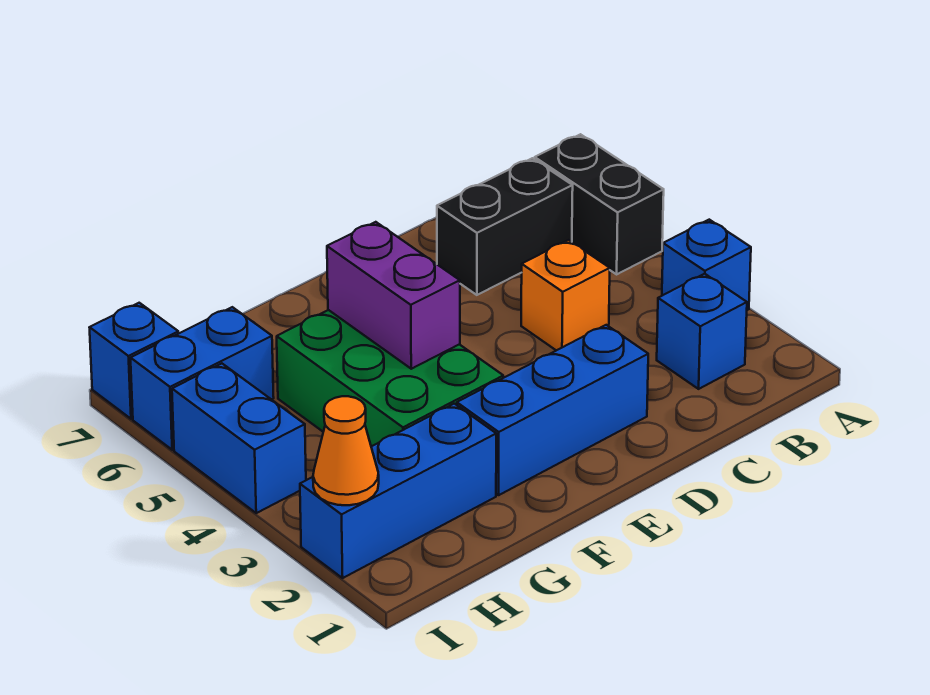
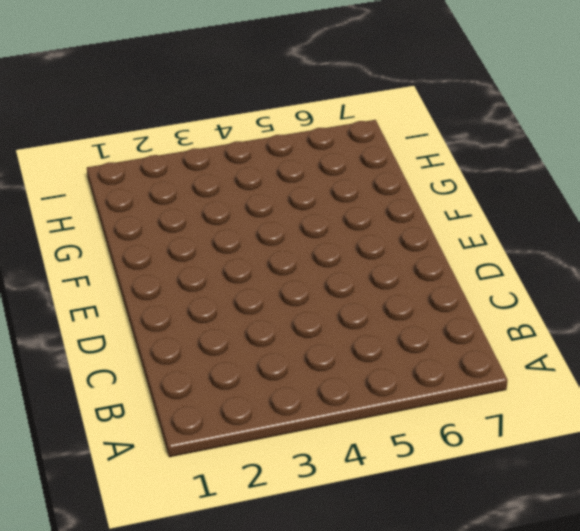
none -> blue 1x1 brick [662,220,751,310]
none -> black 1x2 brick [535,134,664,274]
none -> blue 1x1 brick [657,274,747,389]

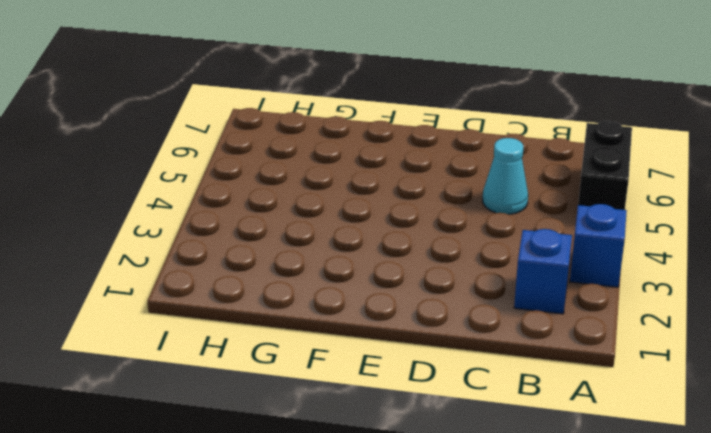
cyan 1x1 cone [483,138,528,214] -> none
none -> black 1x2 brick [437,158,573,295]
none -> orange 1x1 brick [521,240,610,350]
none -> blue 1x3 brick [457,325,648,495]

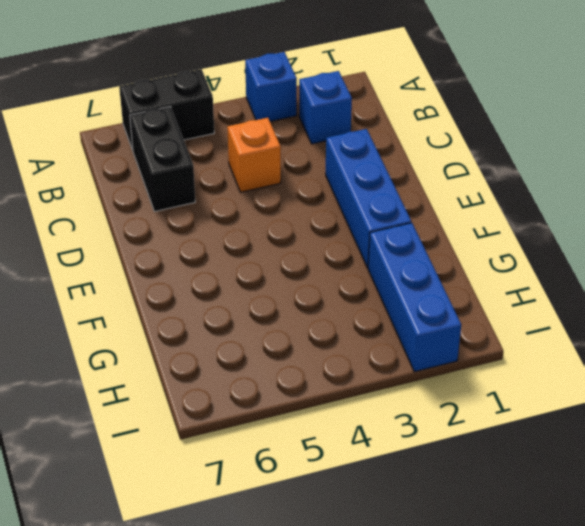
none -> green 2x3 brick [277,310,503,446]
none -> blue 1x2 brick [131,307,274,450]
none -> blue 1x2 brick [172,364,306,513]

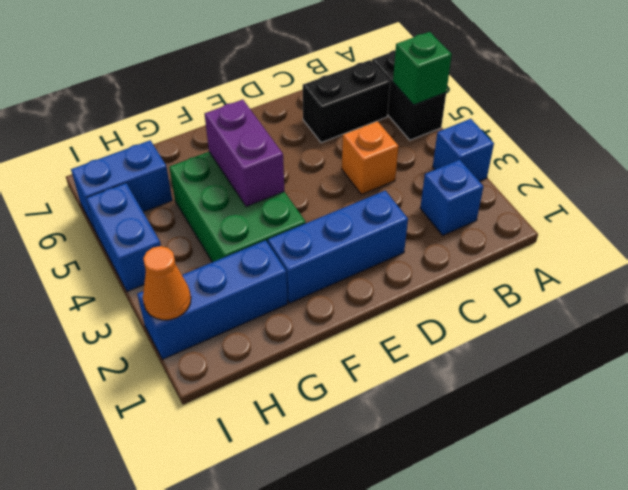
green 1x1 brick [393,32,452,105] -> none
none -> blue 1x1 brick [89,303,179,419]

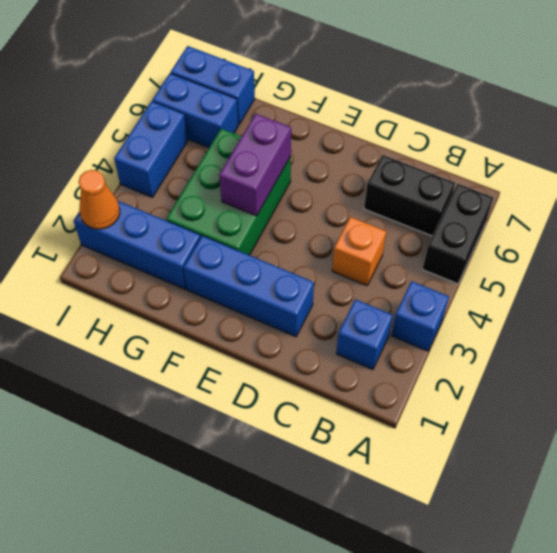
blue 1x2 brick [171,46,255,125] -> blue 1x1 brick [89,303,179,419]

